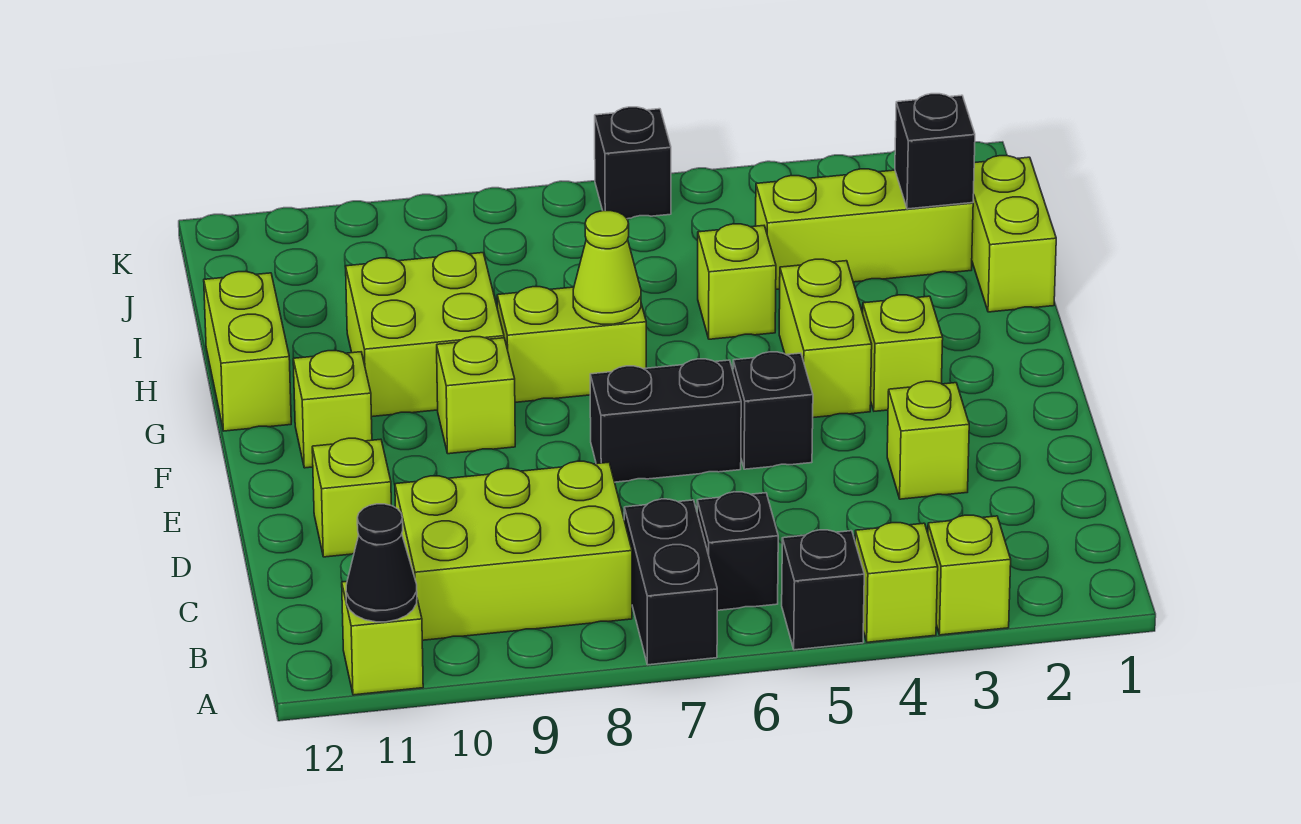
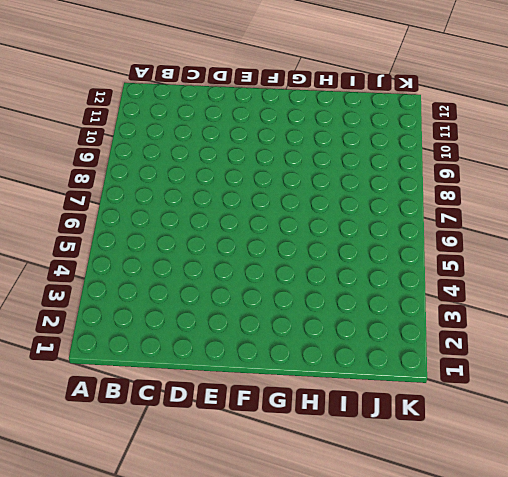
none -> lime 1x1 brick [928,515,1011,635]
none -> lime 1x1 brick [855,523,938,642]
none -> black 1x1 brick [782,530,864,650]

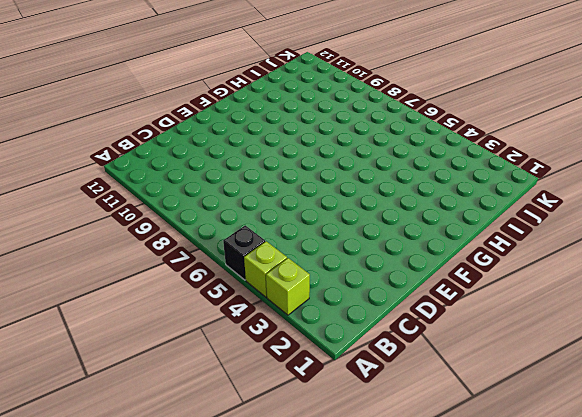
none -> black 1x2 brick [624,499,717,665]
none -> lime 1x1 brick [342,582,423,695]
none -> black 1x1 brick [697,492,778,610]

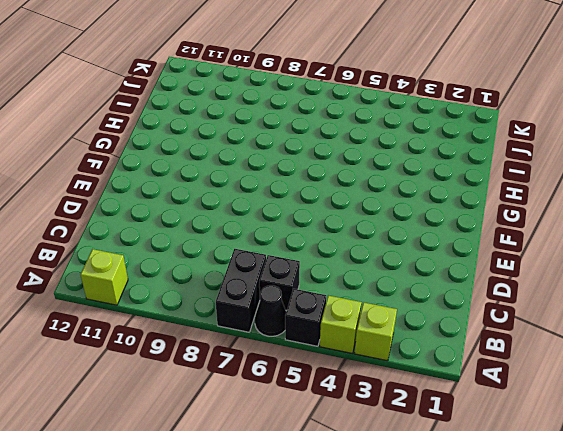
black 1x1 cone [255,285,286,336] -> black 1x1 cone moved to [346,504,417,622]
none -> lime 2x3 brick [395,461,632,640]
none -> lime 1x1 brick [887,381,969,499]
none -> lime 1x1 brick [312,438,391,557]

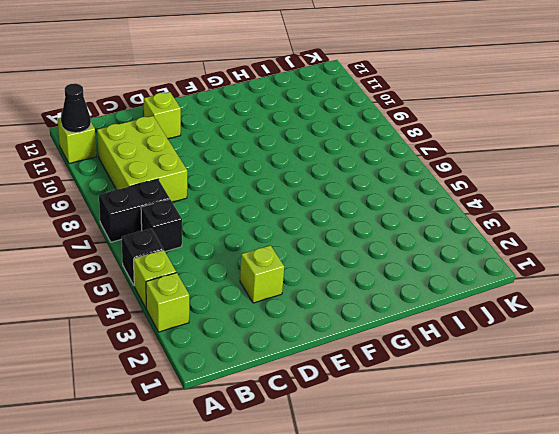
none -> black 1x1 brick [733,352,813,469]
none -> black 1x2 brick [590,359,741,482]
none -> lime 1x1 brick [863,295,943,411]

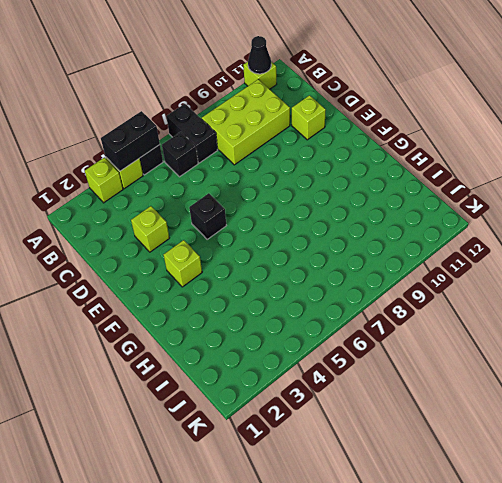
black 1x2 brick [101,111,160,171] -> black 1x2 brick moved to [590,359,741,482]
none -> lime 1x2 brick [779,259,872,418]
none -> lime 1x1 brick [437,337,515,454]
none -> lime 1x1 brick [293,351,372,468]

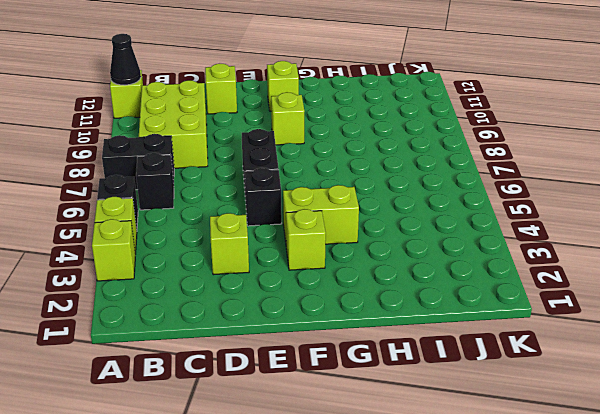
none -> lime 1x2 brick [497,287,646,402]
none -> lime 2x2 brick [346,251,504,417]
none -> lime 1x2 brick [204,272,291,431]

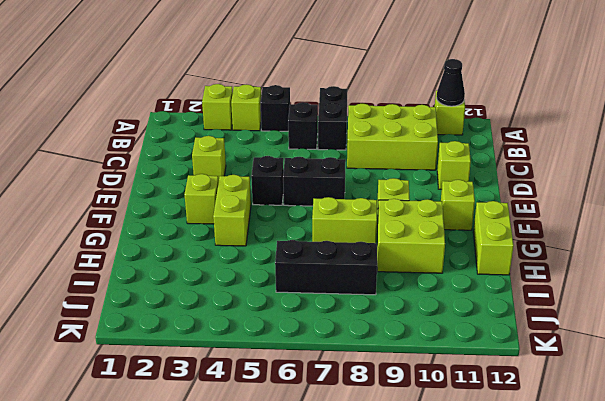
black 1x3 brick [275,240,377,295] -> none
none -> lime 1x2 brick [972,156,1056,312]
none -> lime 1x1 brick [698,224,776,339]
none -> lime 1x3 brick [756,169,973,289]

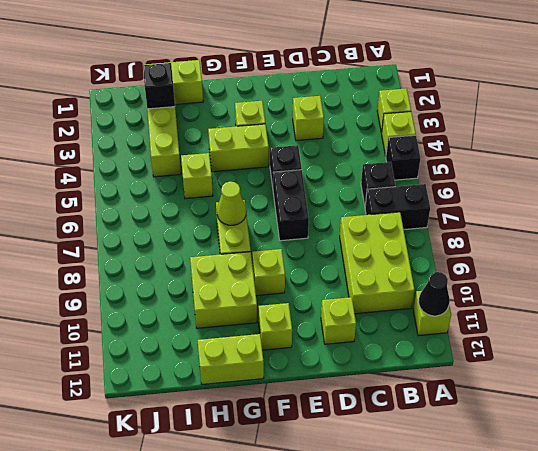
none -> black 1x1 brick [595,107,671,219]

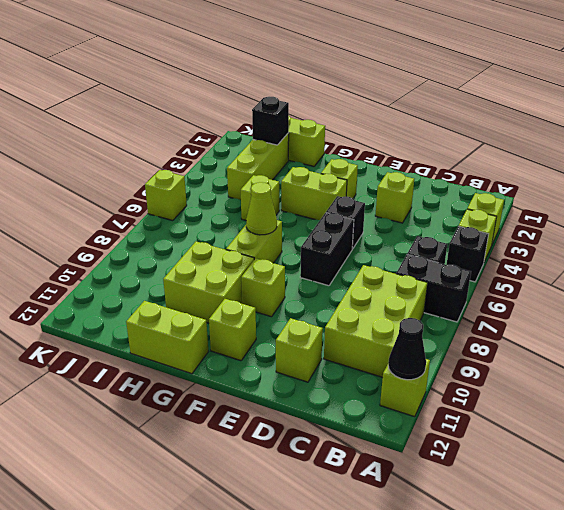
lime 1x1 brick [145,170,187,221] -> black 1x1 brick [595,107,671,219]

